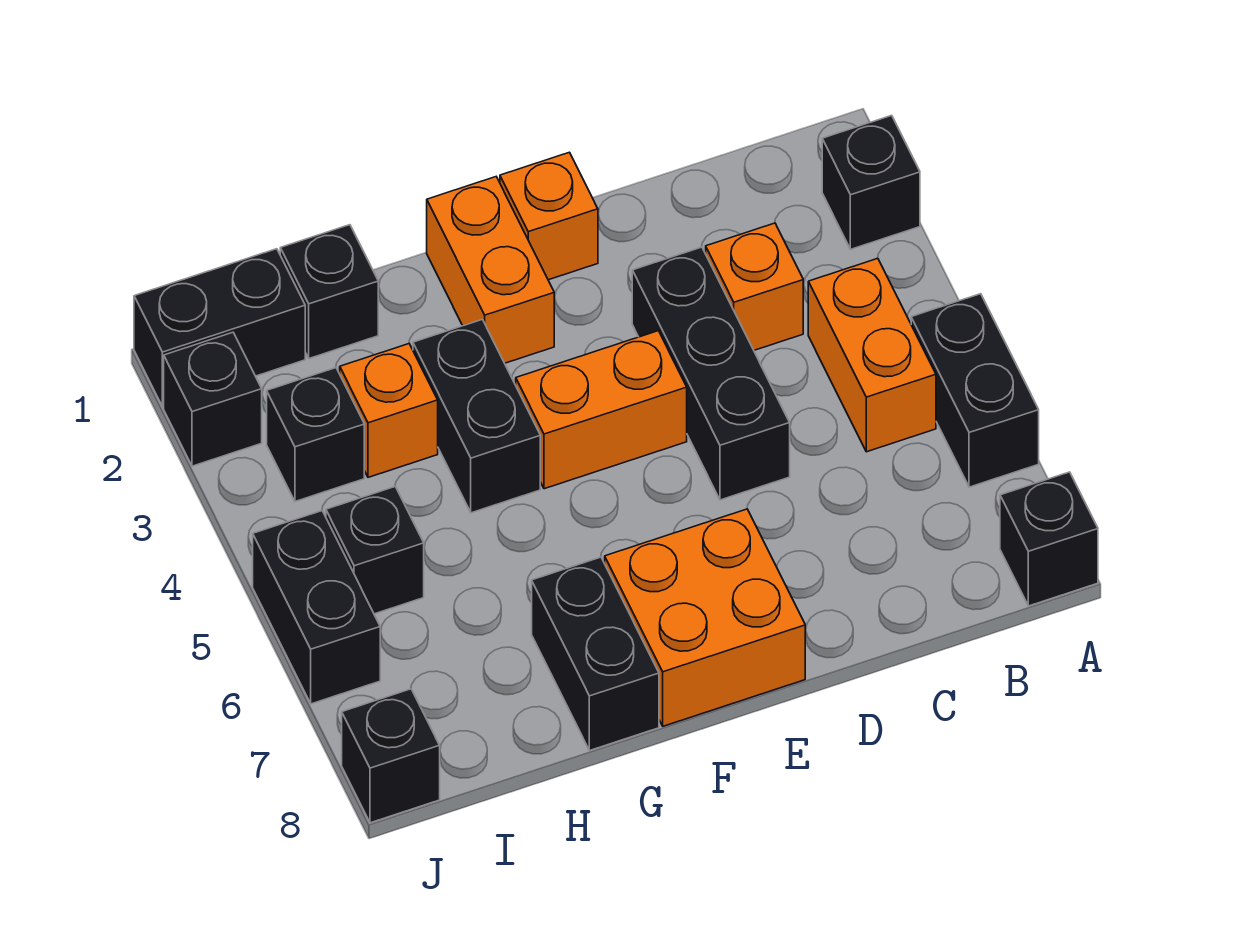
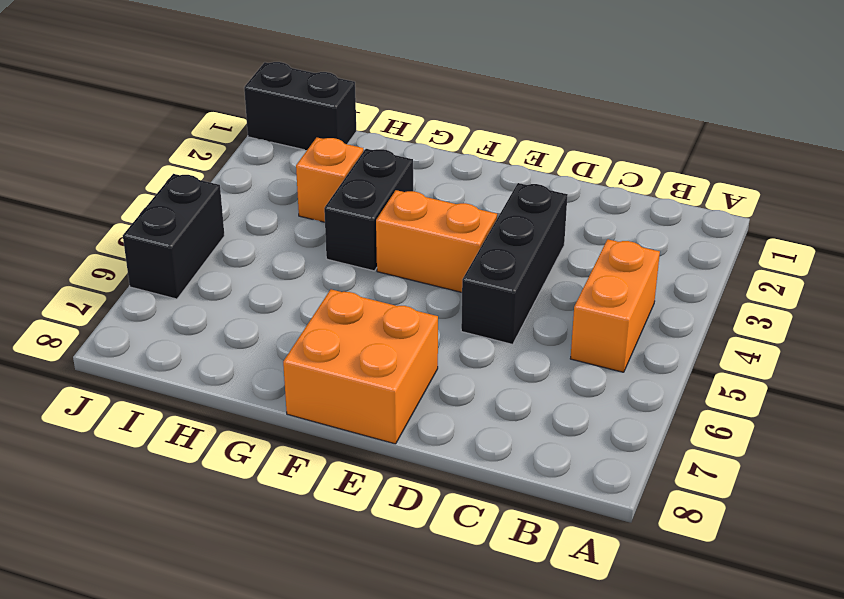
none -> black 1x1 brick [822,115,920,249]
none -> black 1x2 brick [911,294,1039,487]
none -> black 1x1 brick [1000,472,1098,606]

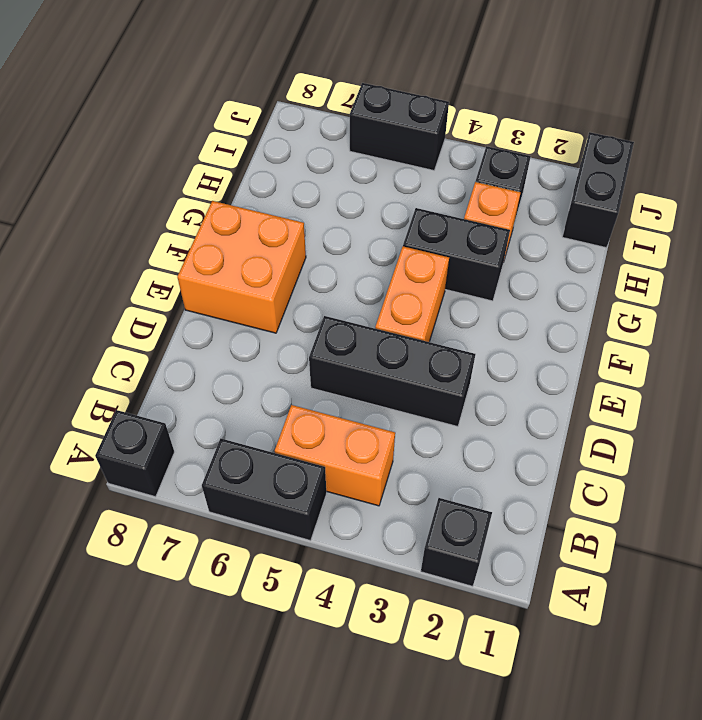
none -> orange 1x1 brick [706,223,803,350]
none -> orange 1x1 brick [500,152,598,280]
none -> orange 1x2 brick [427,177,554,363]

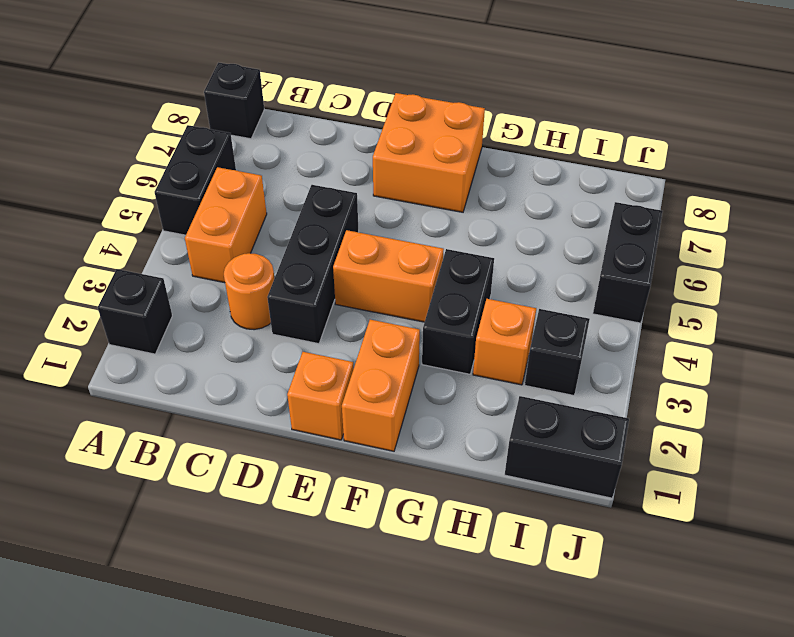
orange 1x1 round brick [224,253,275,330] -> orange 1x1 brick [706,223,803,350]
none -> black 1x2 brick [532,557,659,751]
none -> black 1x1 brick [280,225,378,358]
none -> black 1x1 brick [326,487,424,614]

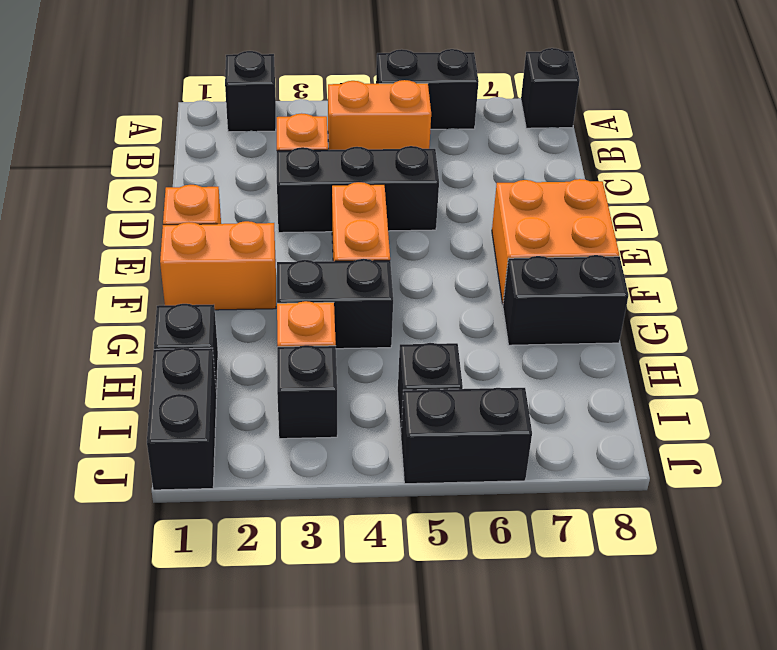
none -> black 1x1 brick [164,332,262,466]
none -> black 1x1 brick [342,689,440,823]

